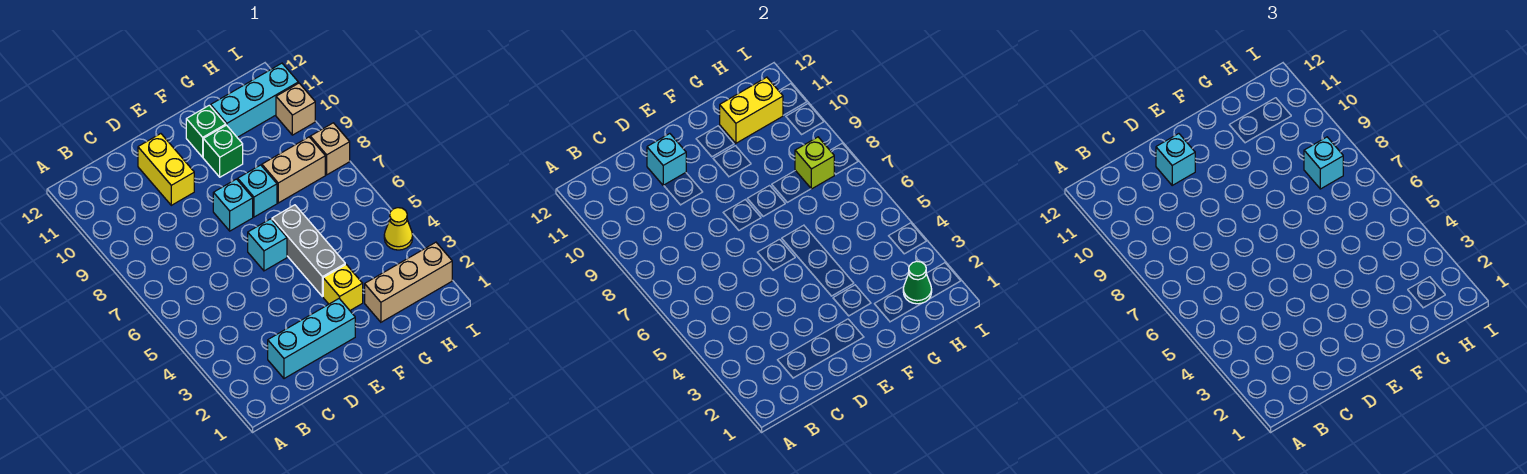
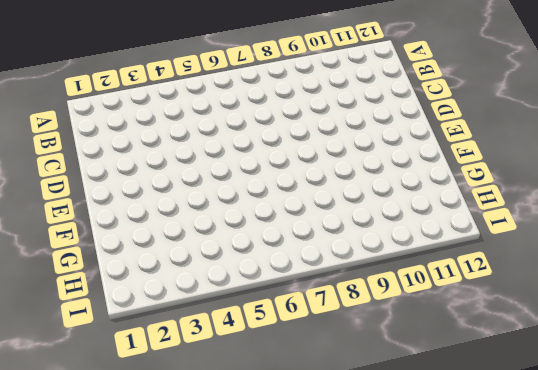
none -> cyan 1x3 brick [268,299,355,379]
none -> yellow 1x2 brick [138,134,194,205]
none -> cyan 1x1 brick [248,219,287,271]

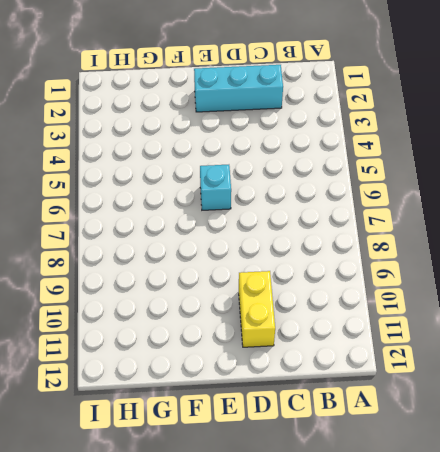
none -> cyan 1x1 brick [213,179,253,231]
none -> yellow 1x1 brick [323,265,363,310]
none -> grey 1x3 brick [272,205,345,297]

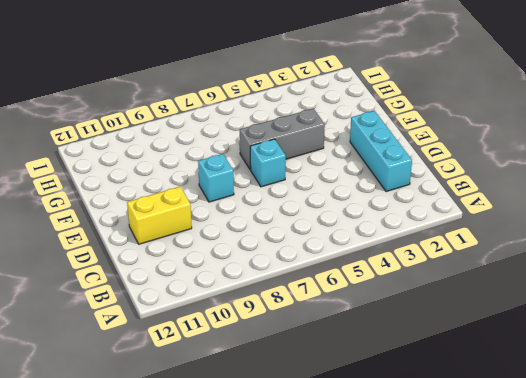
none -> yellow 1x1 brick [323,265,363,310]
none -> cyan 1x1 brick [238,165,277,217]
none -> green 1x1 brick [203,125,243,177]

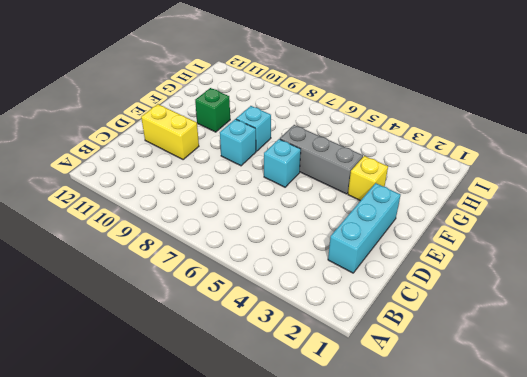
none -> green 1x1 brick [186,105,226,157]
none -> tan 1x3 brick [365,242,452,322]
none -> tan 1x2 brick [262,137,325,203]

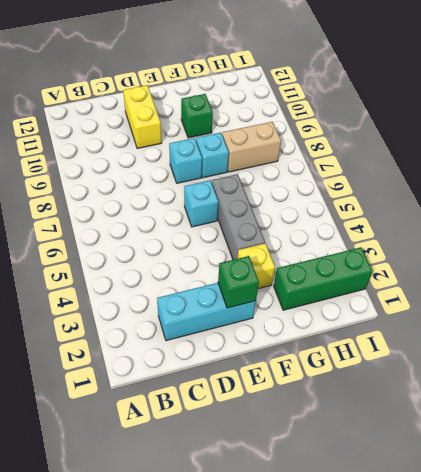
green 1x1 brick [218,256,259,308] -> green 1x1 brick moved to [186,105,226,157]
green 1x3 brick [274,247,372,310] -> tan 1x3 brick [365,242,452,322]
none -> cyan 1x3 brick [211,63,298,137]
none -> yellow 1x1 cone [384,208,413,250]
none -> tan 1x1 brick [310,123,350,175]

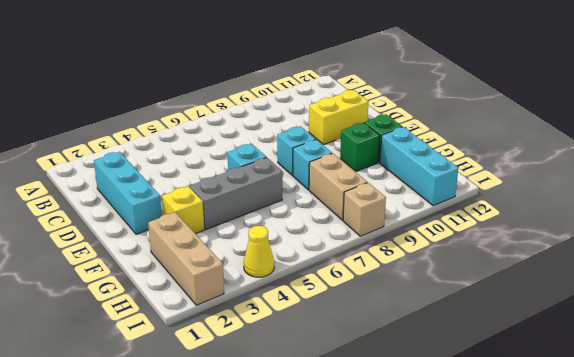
none -> tan 1x1 brick [276,83,315,135]
none -> cyan 1x1 brick [647,134,686,186]
none -> yellow 1x2 brick [720,77,783,143]

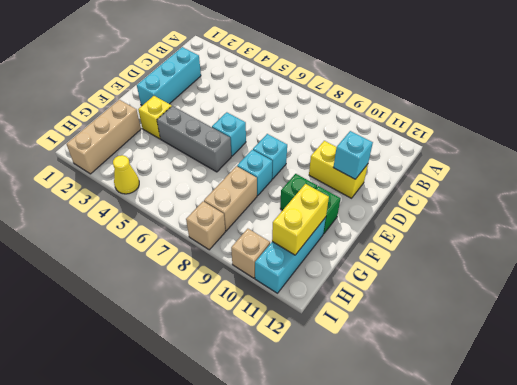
none -> green 1x1 cone [903,261,932,304]
none -> lime 1x1 brick [795,137,834,189]
none -> cyan 1x1 brick [1156,134,1195,185]

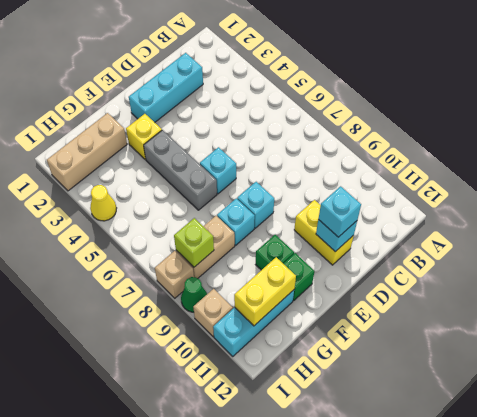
green 1x1 cone [181,277,207,312] -> green 1x1 cone moved to [903,261,932,304]
none -> cyan 1x1 brick [1304,137,1343,189]

